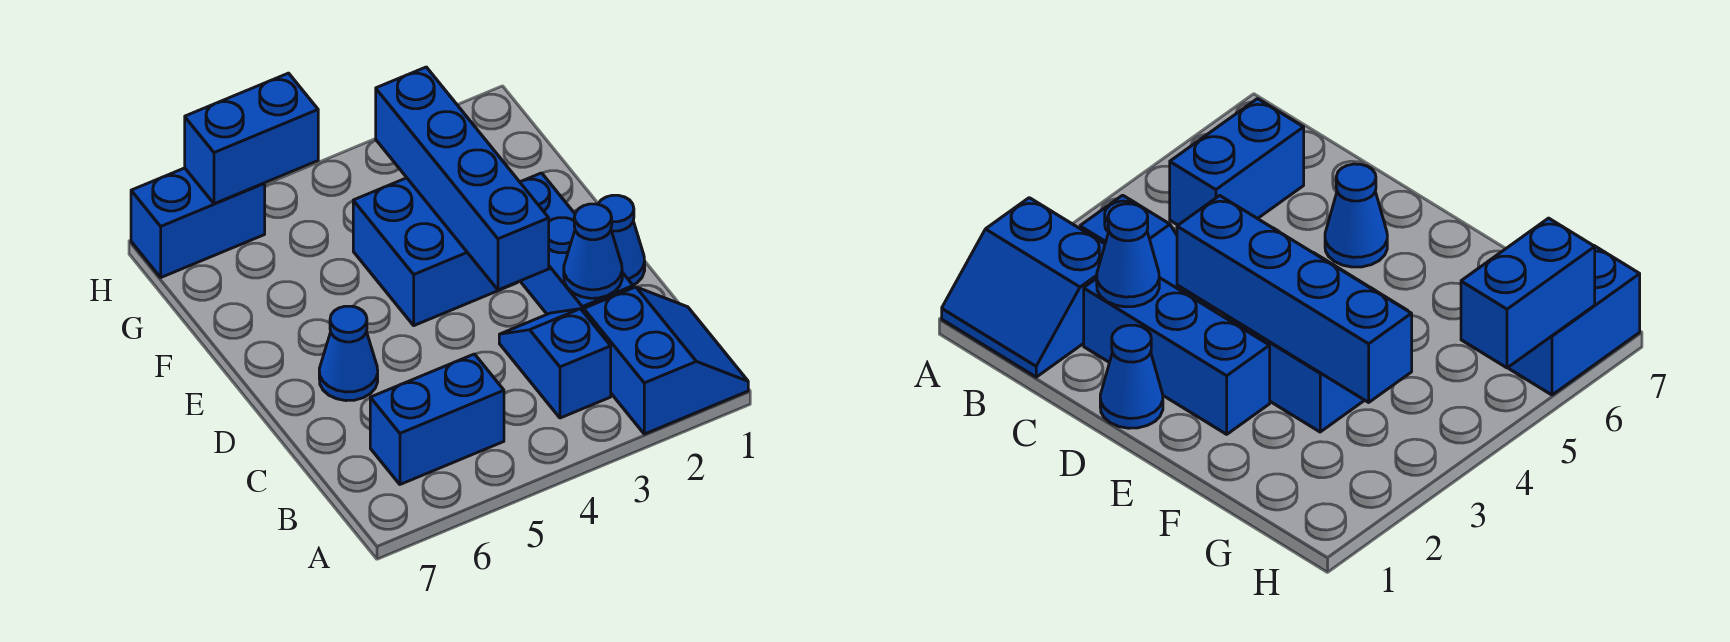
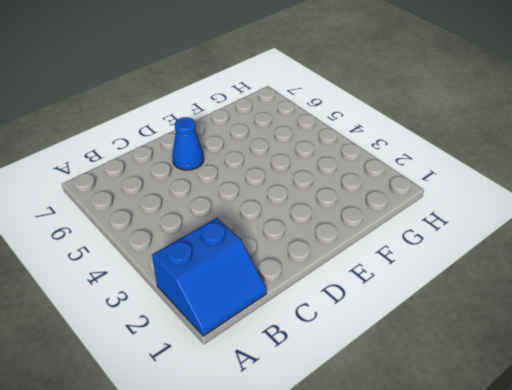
none -> blue 1x2 slope [499,309,611,418]
none -> blue 1x2 brick [370,354,504,484]

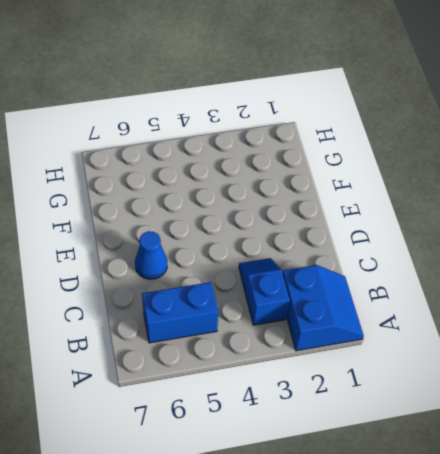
none -> blue 1x3 brick [520,173,633,314]
none -> blue 1x1 cone [598,195,645,285]

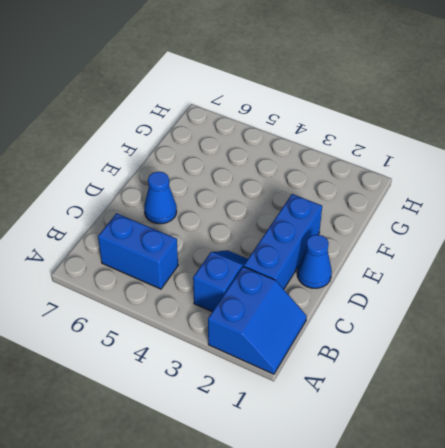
none -> blue 2x2 brick [353,178,518,326]
none -> blue 1x2 brick [131,168,265,277]

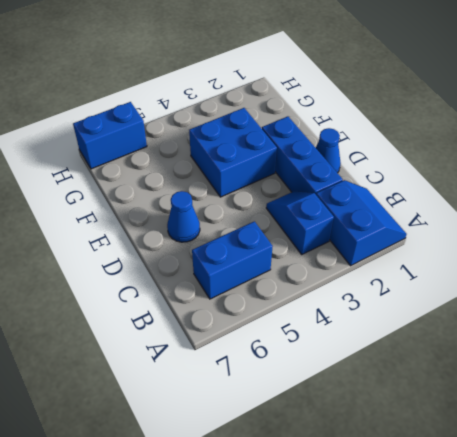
none -> blue 1x1 cone [564,204,622,298]
none -> blue 1x4 brick [376,67,549,290]

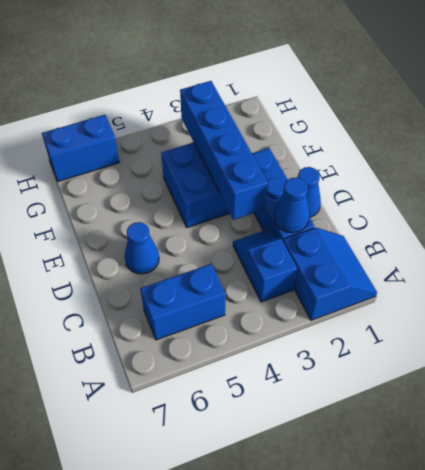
none -> blue 1x2 brick [185,73,318,204]

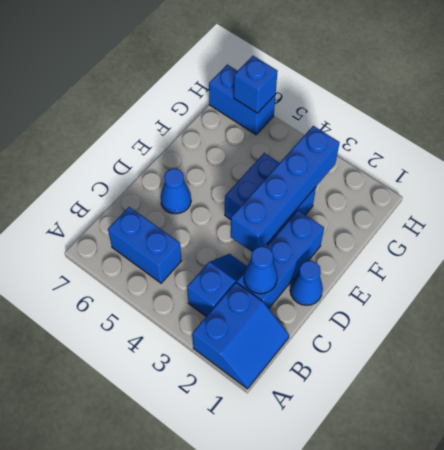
blue 1x1 brick [234,56,278,113] -> blue 1x2 brick [185,73,318,204]

